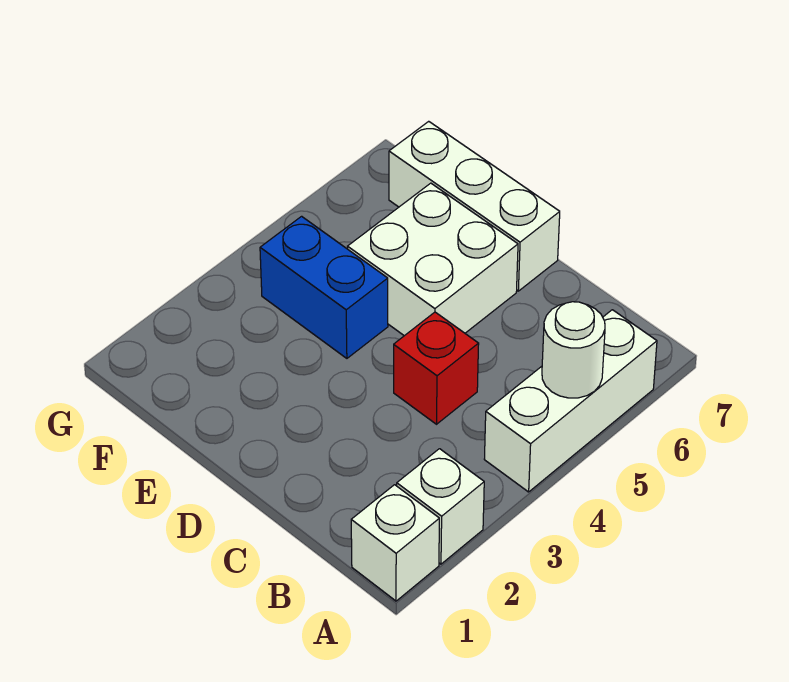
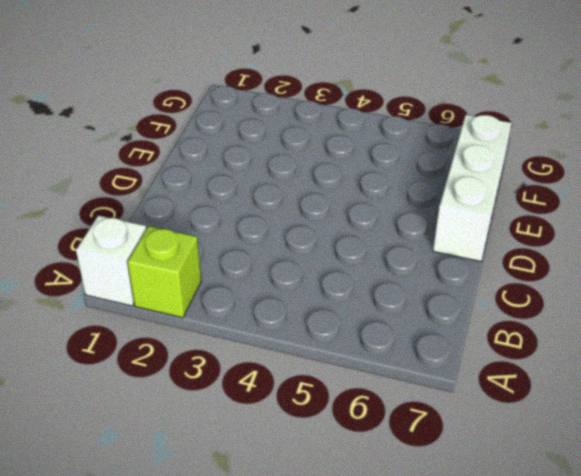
lime 1x1 brick [128,226,201,318] -> white 1x1 brick [397,449,484,564]
none -> white 1x3 brick [484,310,657,492]
none -> red 1x1 brick [394,312,479,424]

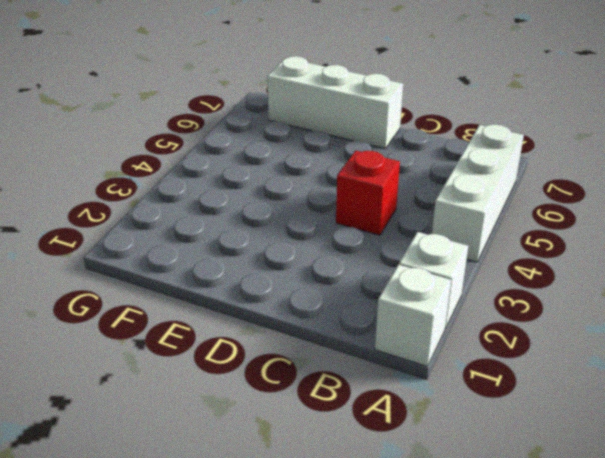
none -> white 2x2 brick [348,183,518,336]
none -> blue 1x2 brick [260,216,388,358]

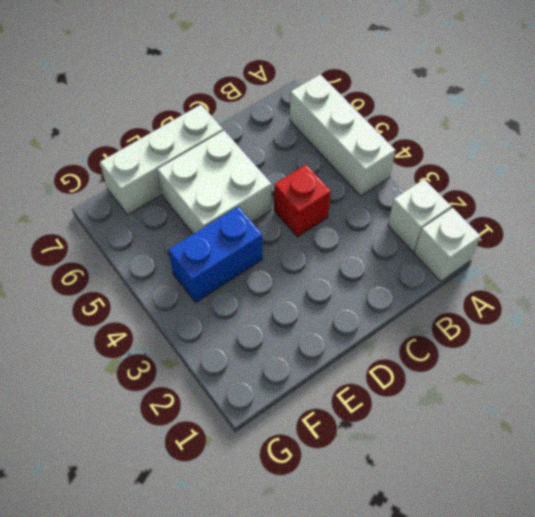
none -> white 1x1 round brick [542,302,605,398]

